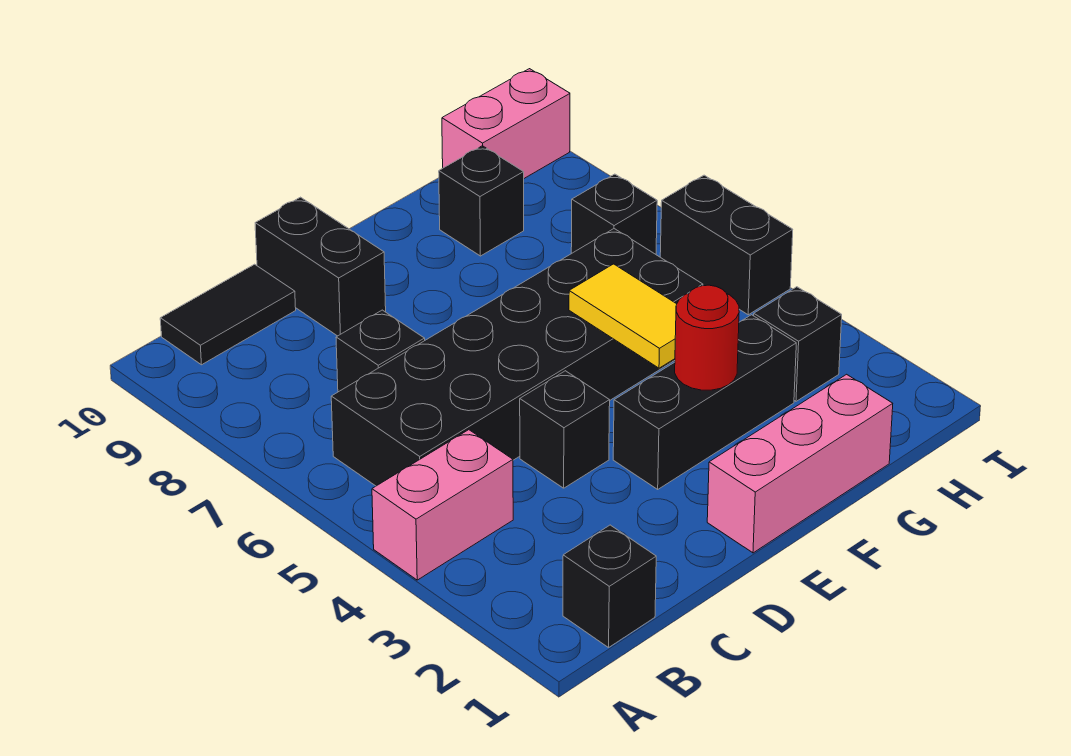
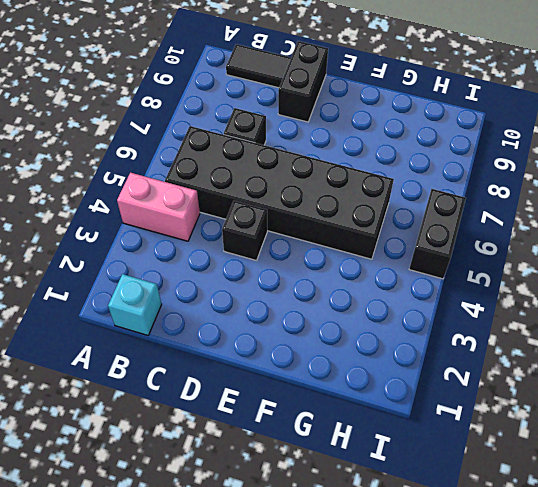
cyan 1x1 brick [108,274,162,335] -> black 1x1 brick [563,525,656,648]
none -> pink 1x3 brick [707,374,893,553]
none -> black 1x3 brick [613,315,796,489]
none -> black 1x1 brick [439,146,524,256]

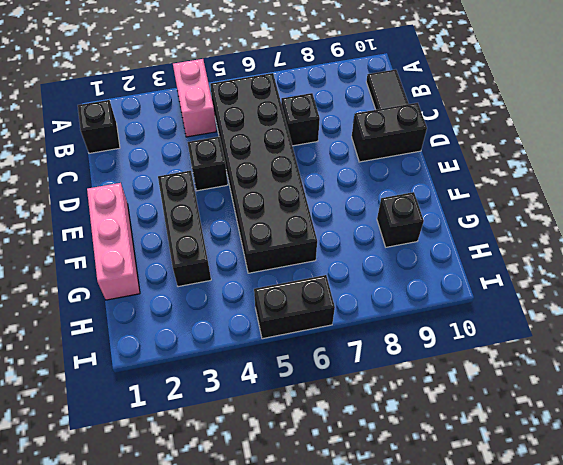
none -> black 1x1 brick [754,287,842,401]
none -> black 1x1 brick [571,174,657,254]
none -> pink 1x2 brick [442,69,570,178]

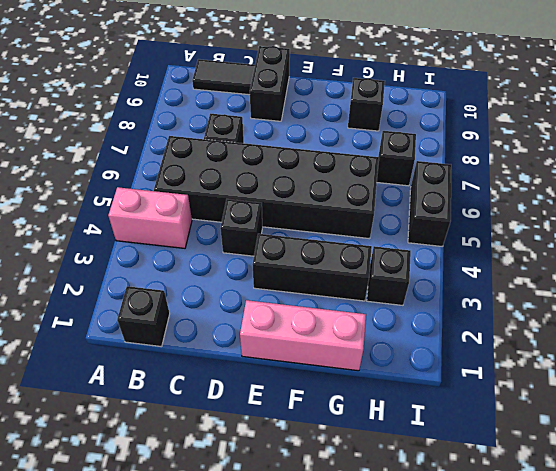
none -> pink 1x2 brick [442,69,570,178]
none -> red 1x1 round brick [675,285,739,390]
none -> yellow 1x2 tile [569,264,677,368]

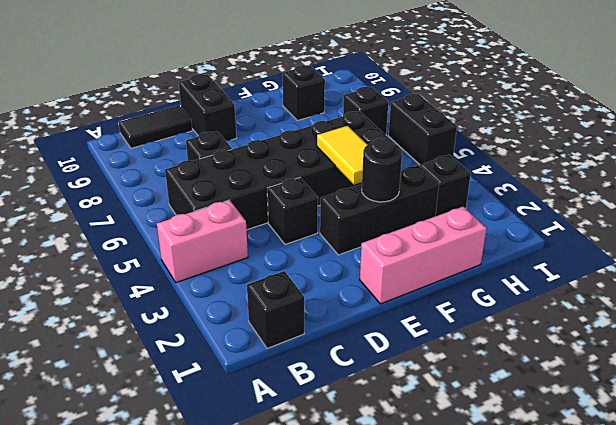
black 1x1 round brick [362,138,402,202] -> red 1x1 round brick [675,285,739,390]
none -> pink 1x2 brick [442,69,570,178]

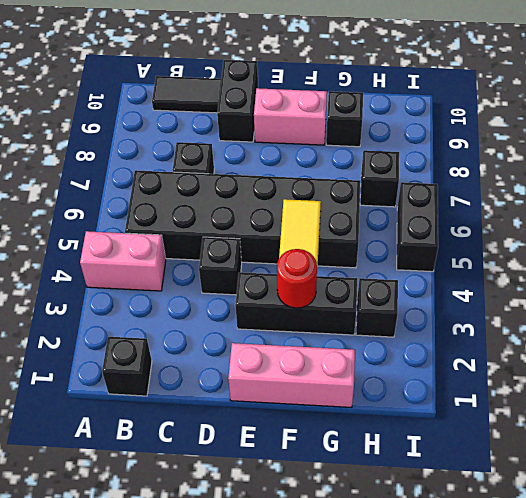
pink 1x2 brick [254,88,327,145] -> pink 1x2 brick moved to [442,69,570,178]

